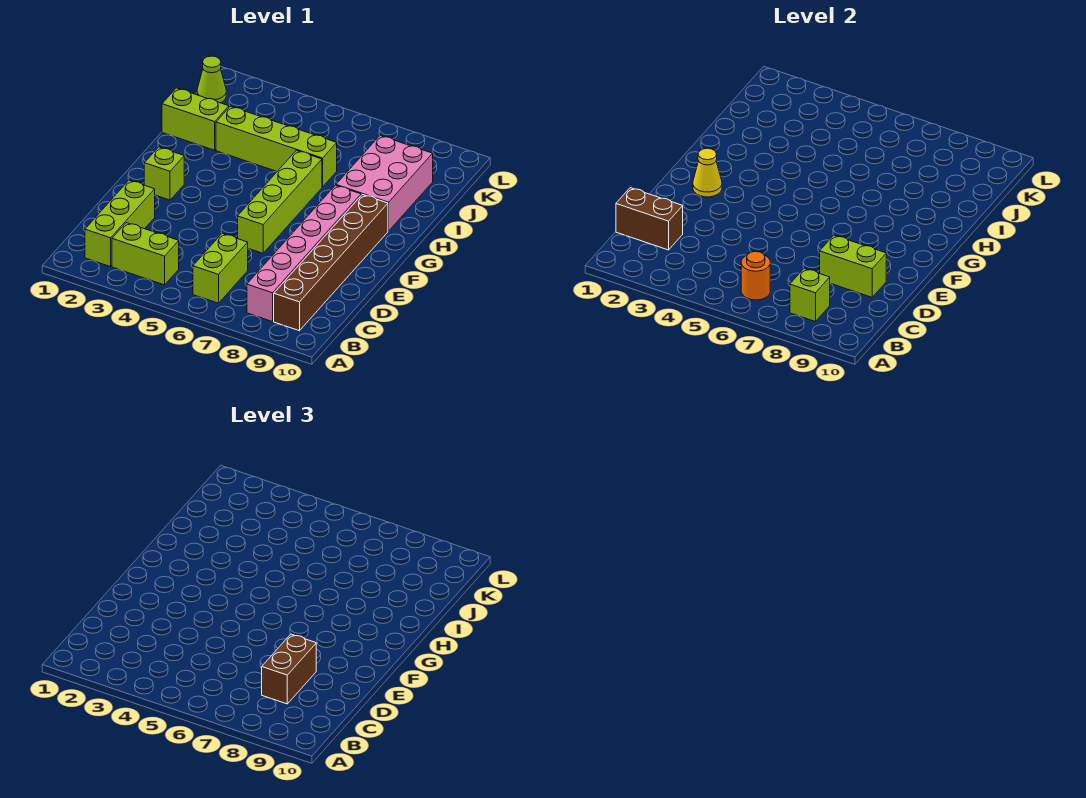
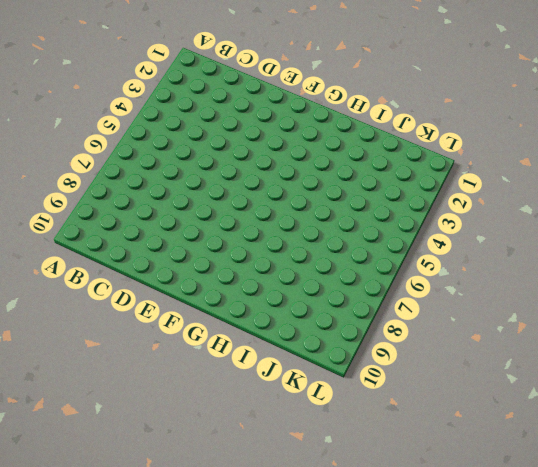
none -> lime 1x3 brick [85,180,155,267]
none -> lime 1x2 brick [112,223,179,285]
none -> lime 1x2 brick [193,234,248,303]

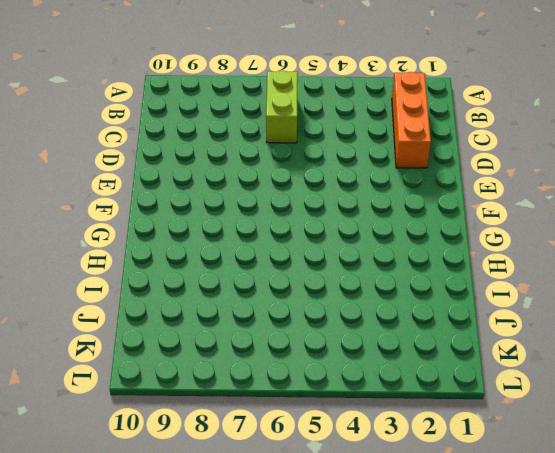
orange 1x3 brick [392,72,431,168] -> lime 1x3 brick [85,180,155,267]
none -> lime 1x2 brick [112,223,179,285]
none -> pink 1x6 brick [247,185,361,322]
none -> brown 1x6 brick [274,195,388,331]

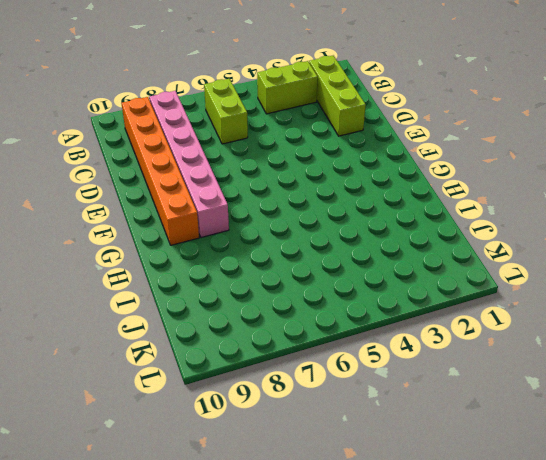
orange 1x6 brick [122,97,199,245] -> brown 1x6 brick [274,195,388,331]
none -> lime 1x4 brick [238,150,322,253]
none -> lime 1x1 brick [144,147,184,200]
none -> pink 2x3 brick [336,136,433,231]

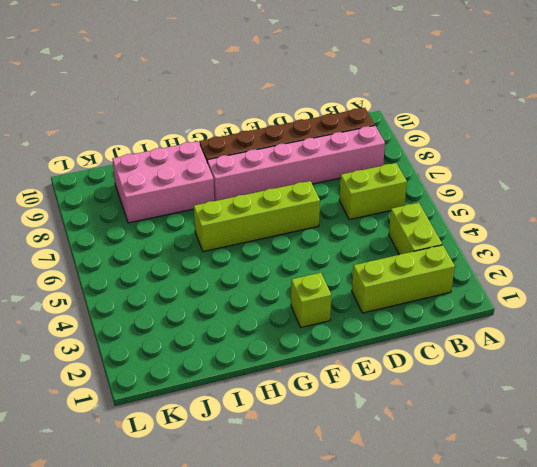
none -> lime 1x2 brick [162,88,229,150]
none -> lime 1x4 brick [216,106,337,187]
none -> lime 1x1 cone [197,56,226,103]

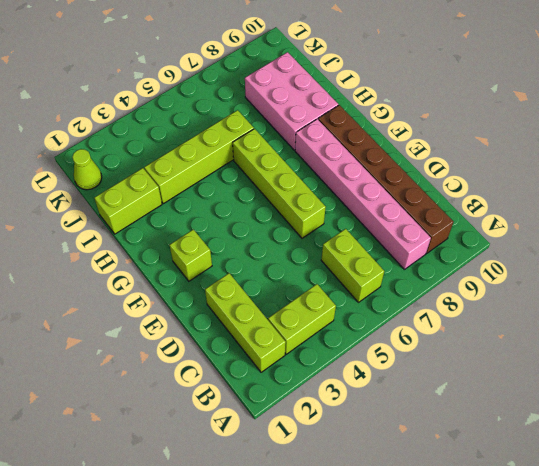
none -> orange 1x1 round brick [741,251,770,300]
none -> lime 1x1 brick [790,268,830,322]
none -> brown 1x2 brick [616,188,683,250]

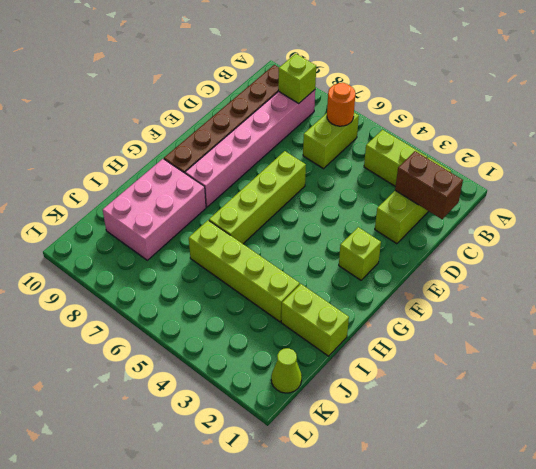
none -> lime 1x2 brick [820,235,886,297]
none -> yellow 1x1 cone [693,148,722,197]
none -> brown 1x2 brick [262,634,316,704]

